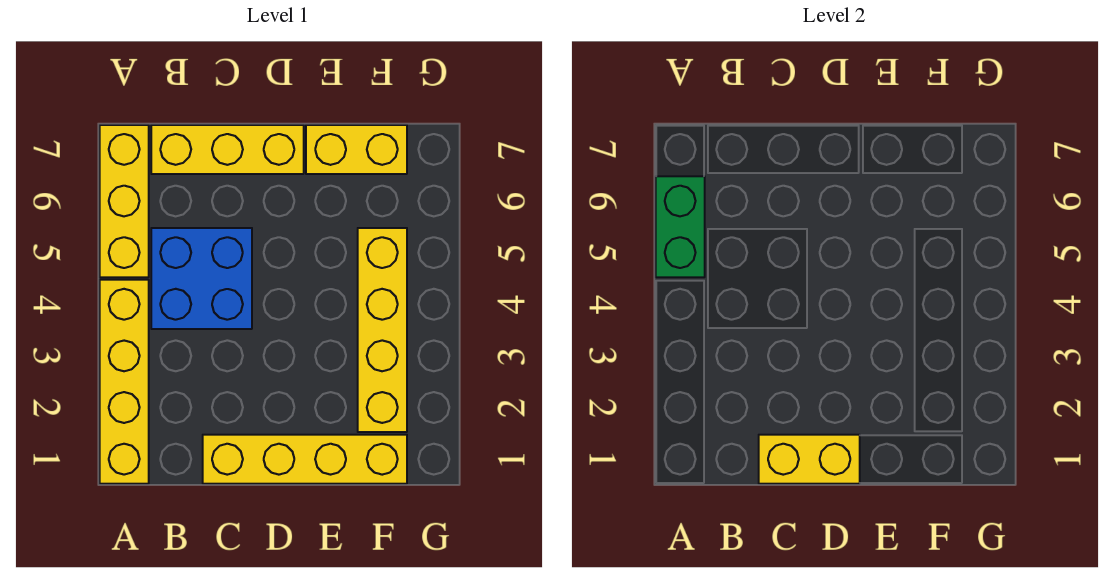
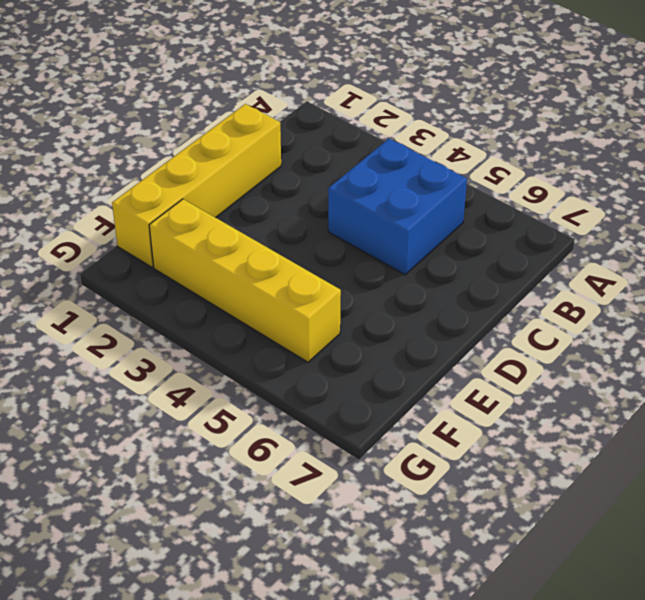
none -> yellow 1x4 brick [100,280,149,484]
none -> yellow 1x3 brick [100,125,149,277]

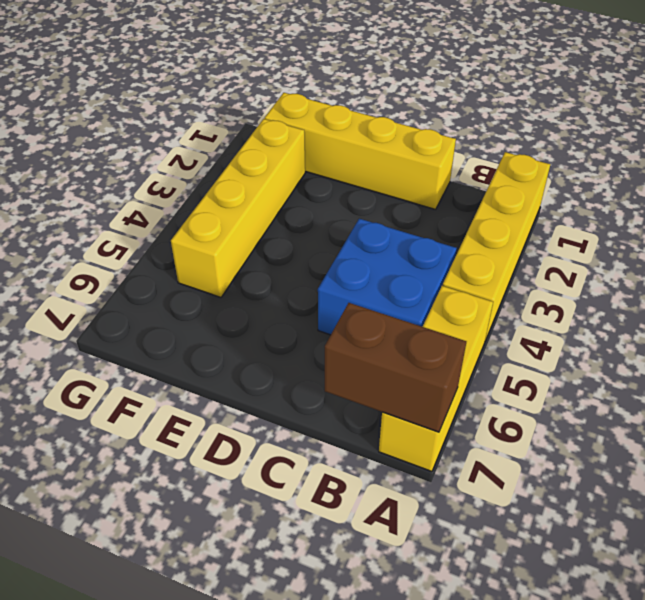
brown 1x2 brick [325,303,466,432] -> none
none -> yellow 1x3 brick [151,125,304,174]
none -> yellow 1x2 brick [306,125,407,174]

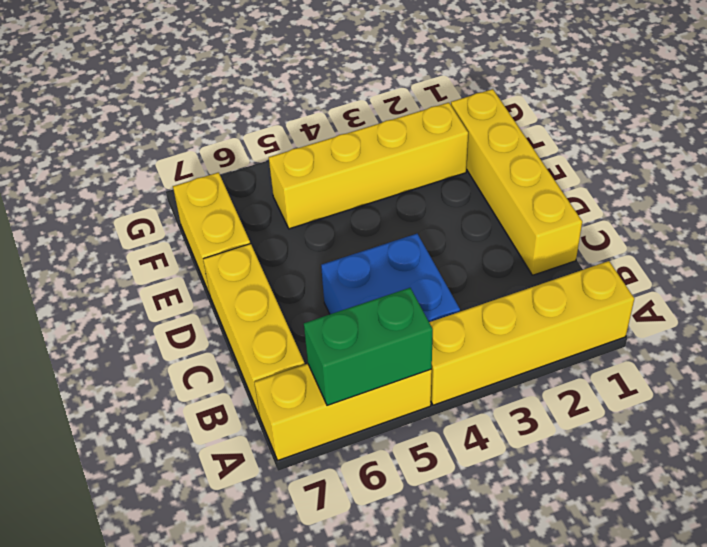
none -> yellow 1x2 brick [759,435,860,484]

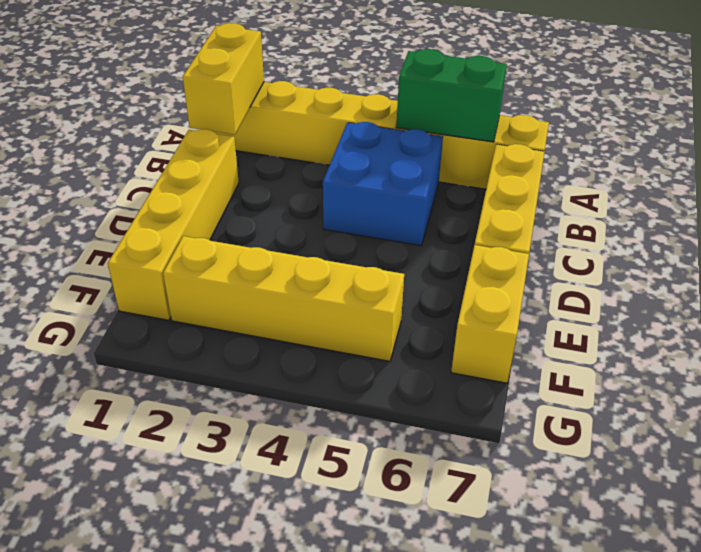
yellow 1x2 brick [183,23,264,135] -> yellow 1x2 brick moved to [759,435,860,484]

